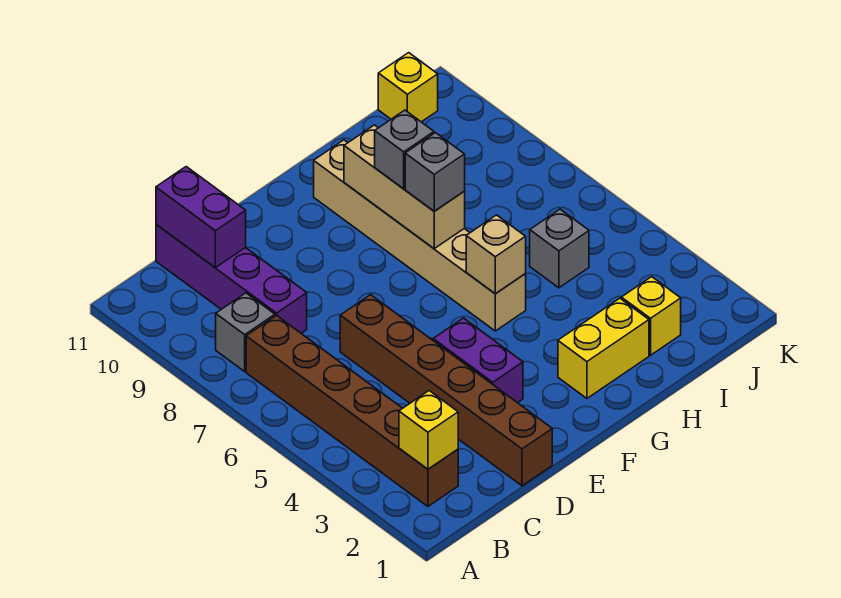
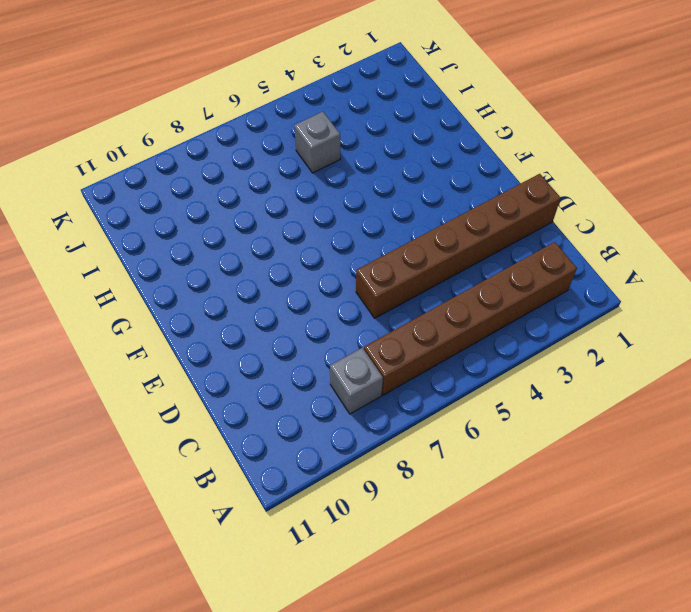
none -> purple 1x4 brick [156,224,307,333]
none -> purple 1x2 brick [433,318,523,403]
none -> yellow 1x2 brick [558,298,649,398]

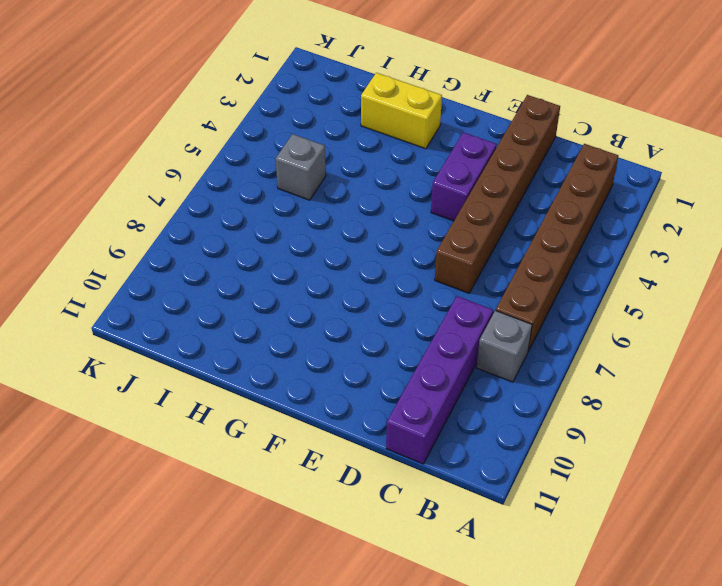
none -> tan 1x6 brick [314,140,526,331]
none -> yellow 1x1 brick [621,277,681,355]
none -> yellow 1x1 brick [378,53,438,122]

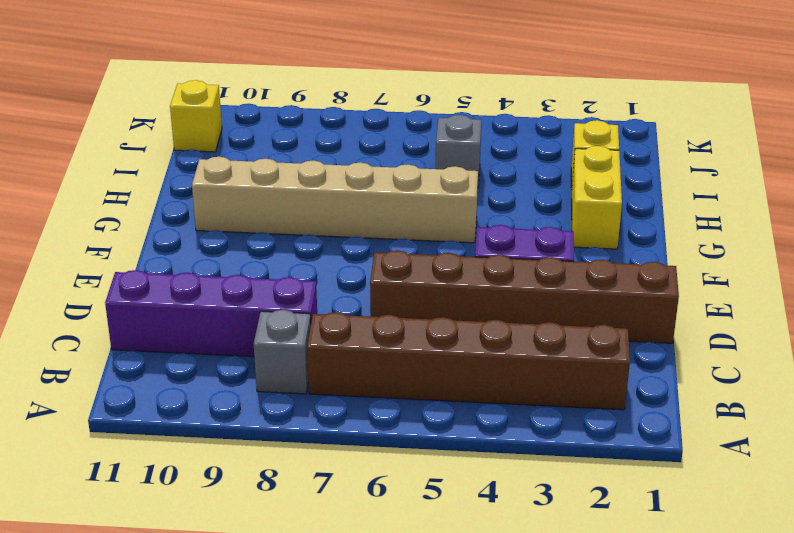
none -> yellow 1x1 brick [399,391,458,469]
none -> purple 1x2 brick [156,167,246,268]
none -> tan 1x1 brick [466,215,526,294]

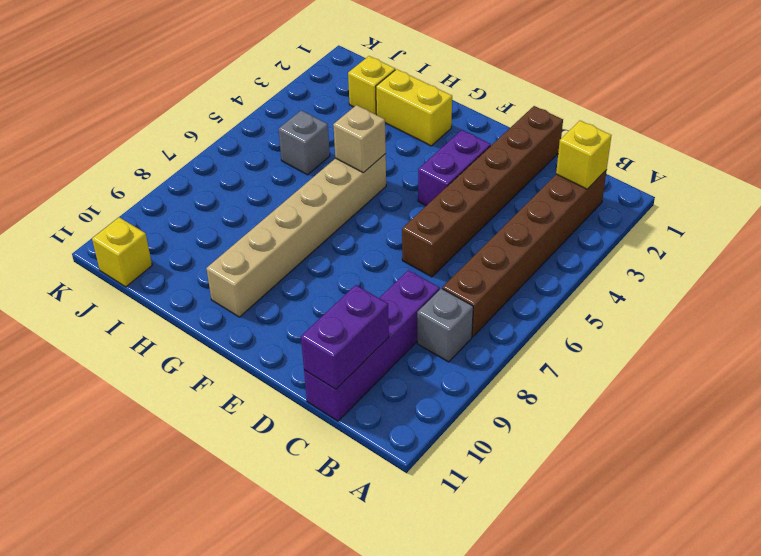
none -> tan 1x3 brick [344,125,465,248]
none -> grey 1x1 brick [405,133,465,211]
none -> grey 1x1 brick [375,110,434,189]

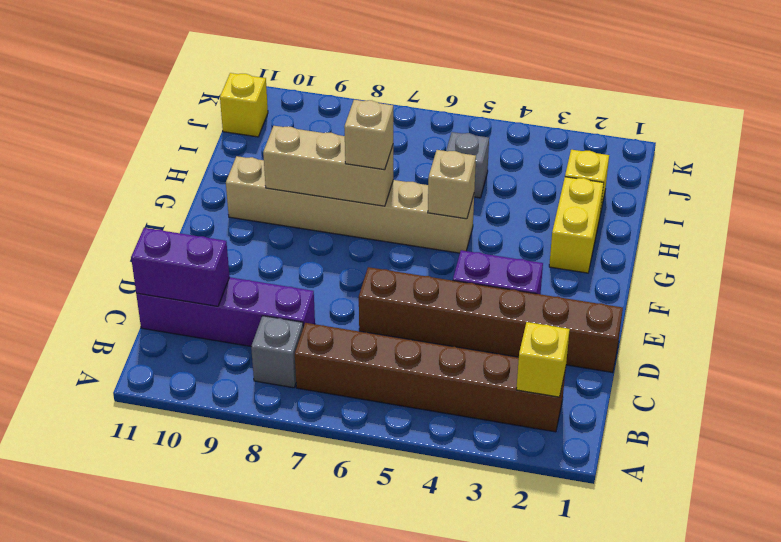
tan 1x1 brick [344,100,393,170] -> grey 1x1 brick [405,133,465,211]
none -> grey 1x1 brick [375,110,434,189]

